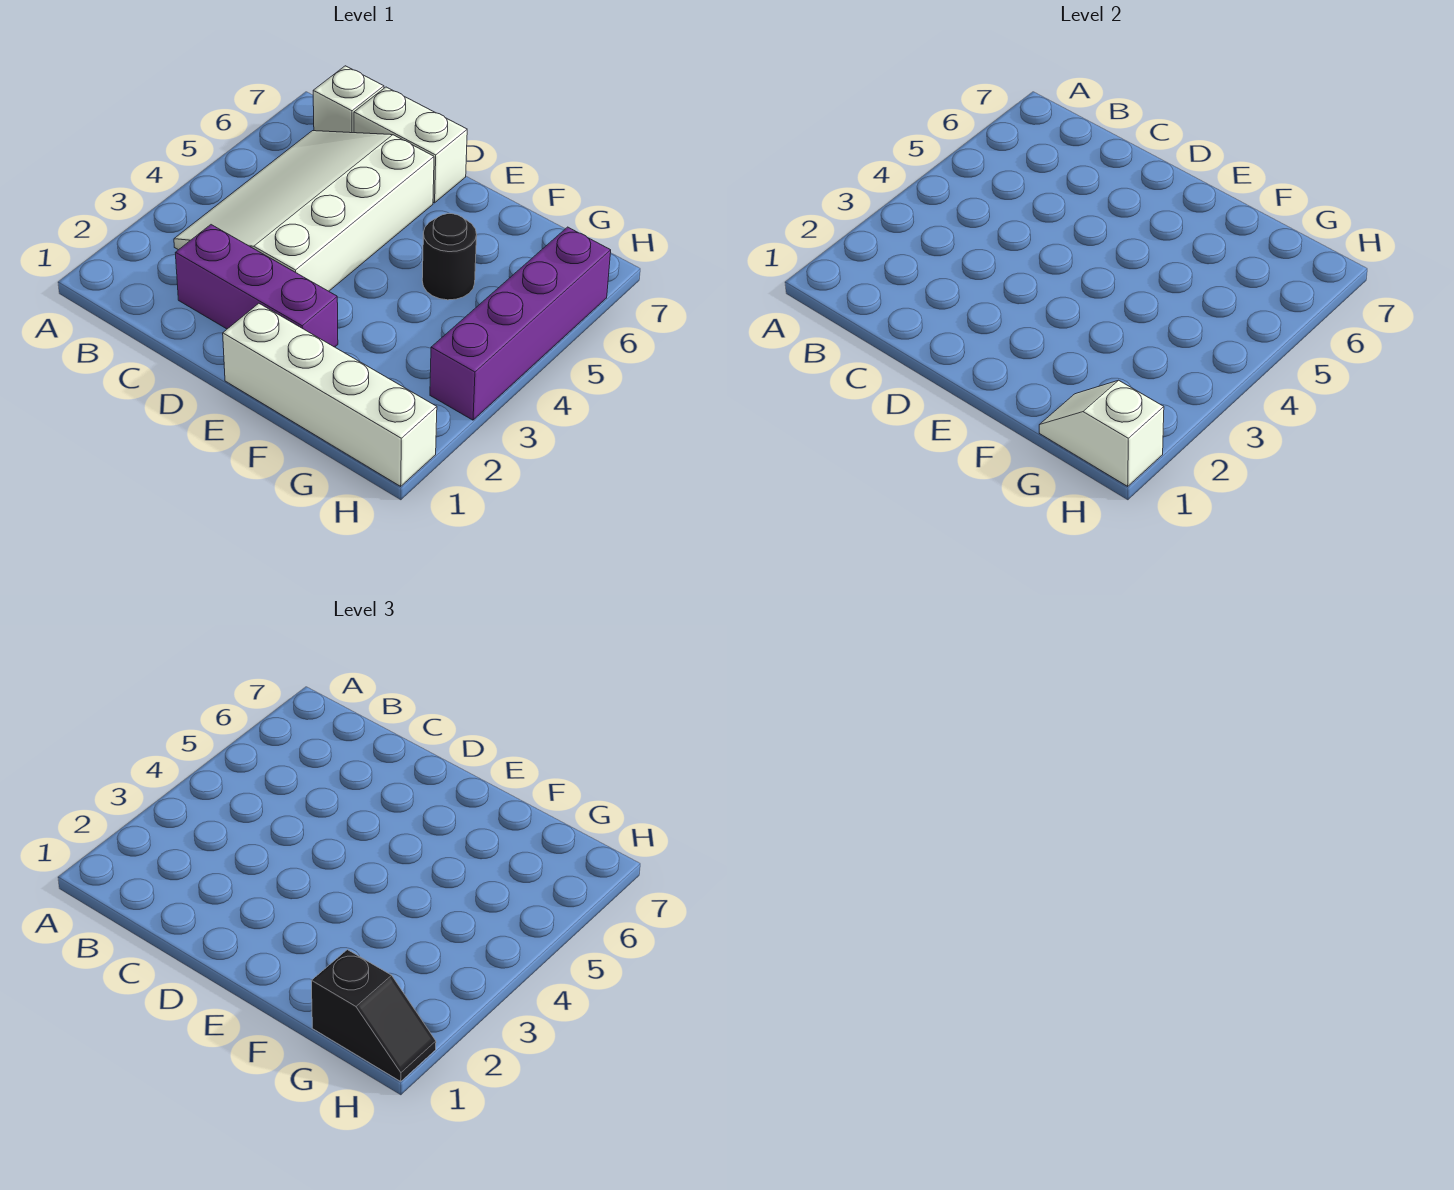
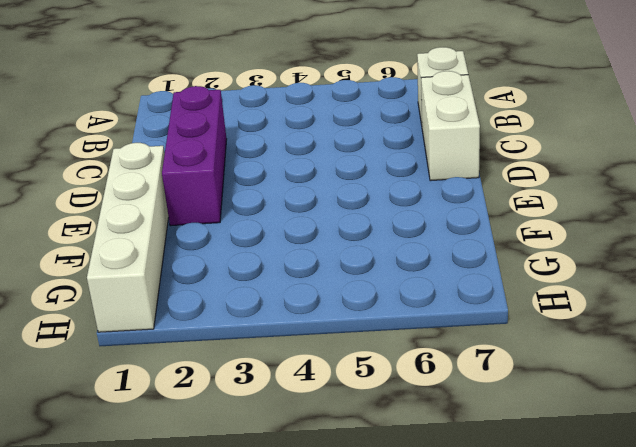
none -> white 3x4 slope [174,131,434,291]
none -> black 1x1 round brick [422,214,477,300]

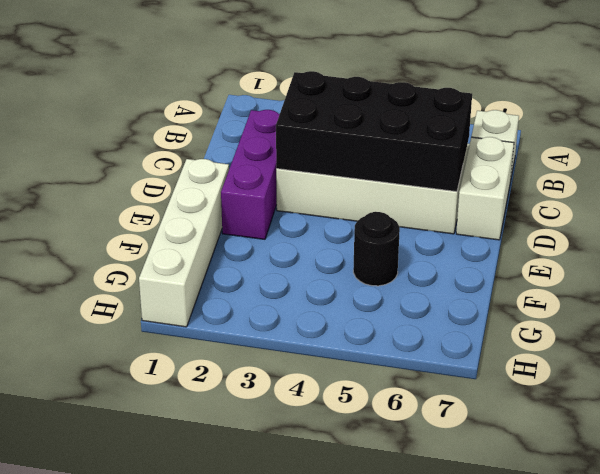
black 2x4 brick [276,71,472,192] -> none
none -> purple 1x4 brick [430,227,611,420]
none -> white 1x2 slope [1039,380,1164,486]

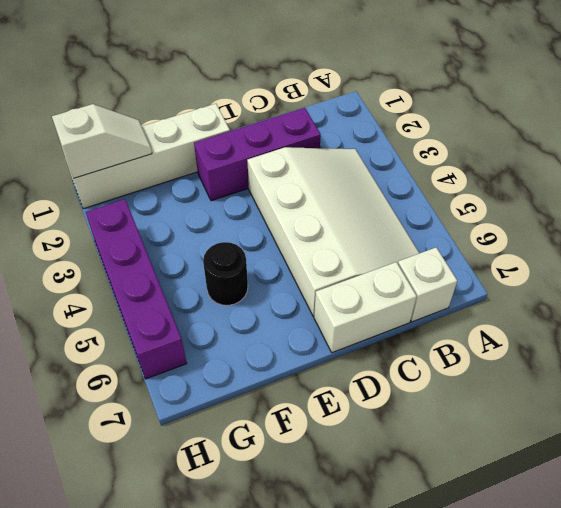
none -> black 1x2 slope [311,950,436,1081]

